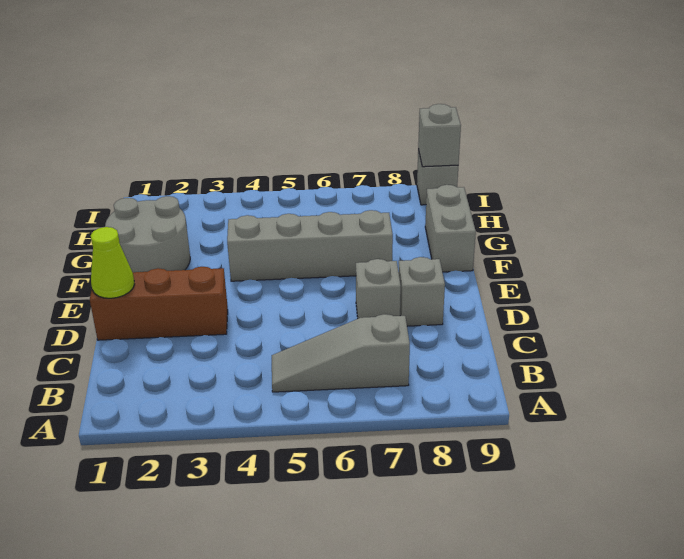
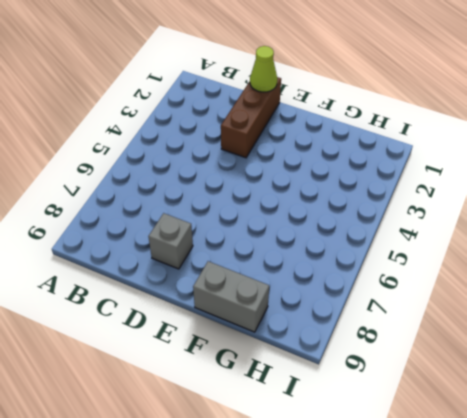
none -> grey 1x3 slope [272,314,410,392]
none -> grey 1x1 brick [356,259,401,318]

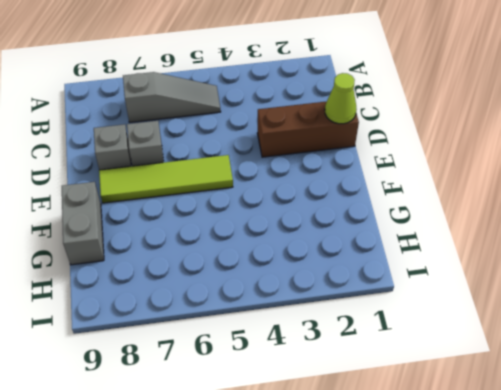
lime 1x4 tile [99,155,233,203] -> none
none -> grey 2x2 round brick [105,196,190,272]
none -> grey 1x4 brick [227,210,393,281]

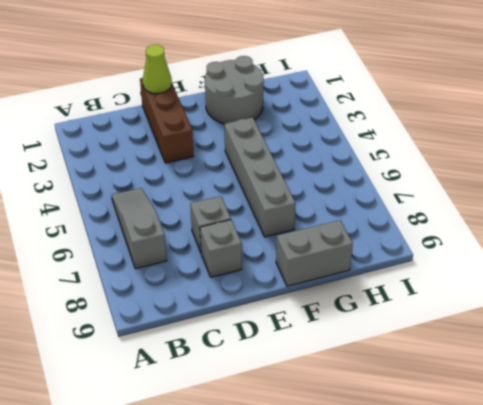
none -> grey 1x1 brick [417,150,458,205]
none -> grey 1x1 brick [418,104,461,167]

